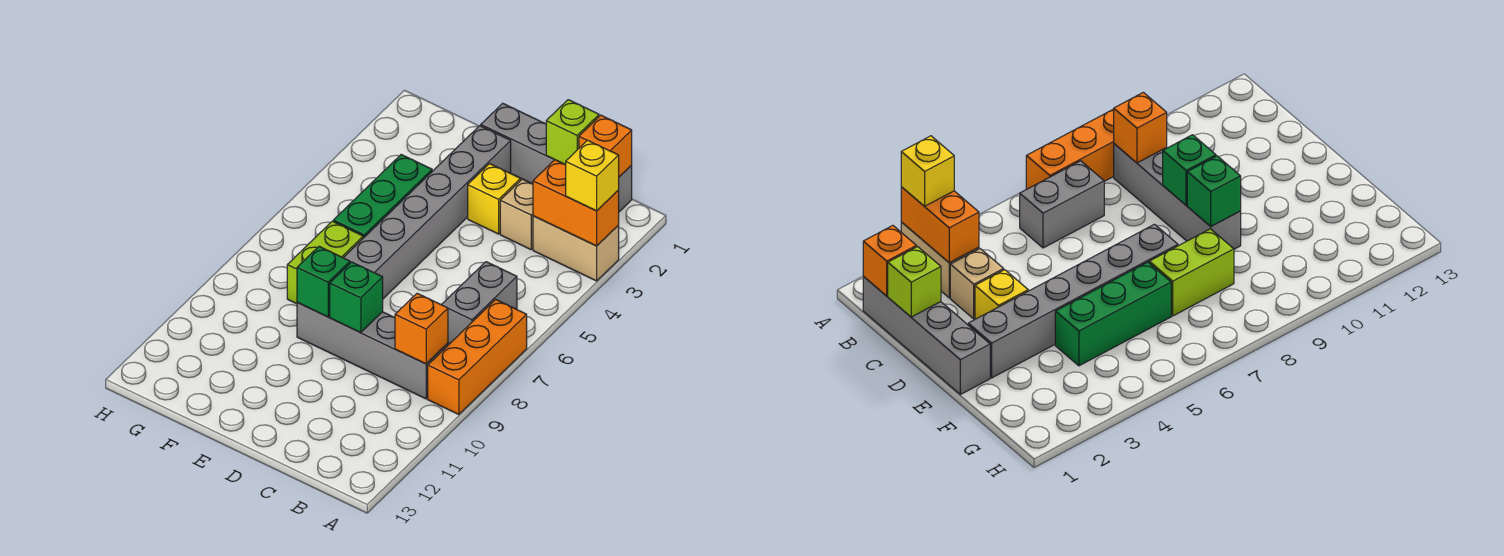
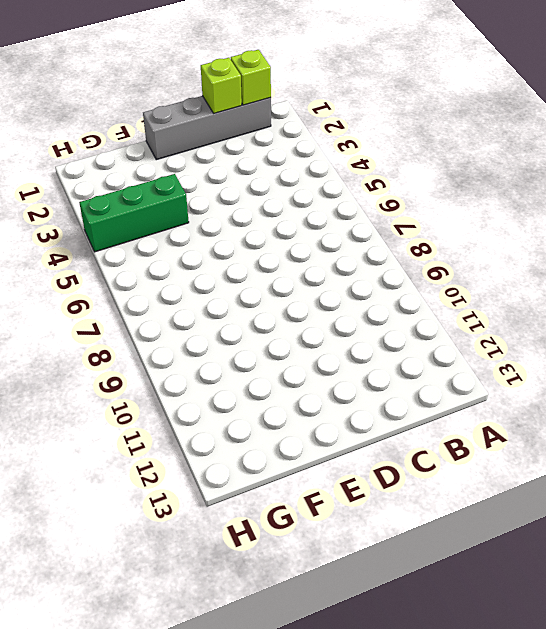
lime 1x1 brick [231,50,271,105] -> orange 1x1 brick [579,115,632,177]
green 1x3 brick [79,174,189,252] -> green 1x3 brick turned to [333,155,432,238]
none -> tan 1x2 brick [533,216,619,281]
none -> orange 1x3 brick [428,299,527,415]
none -> grey 1x2 brick [441,262,517,344]

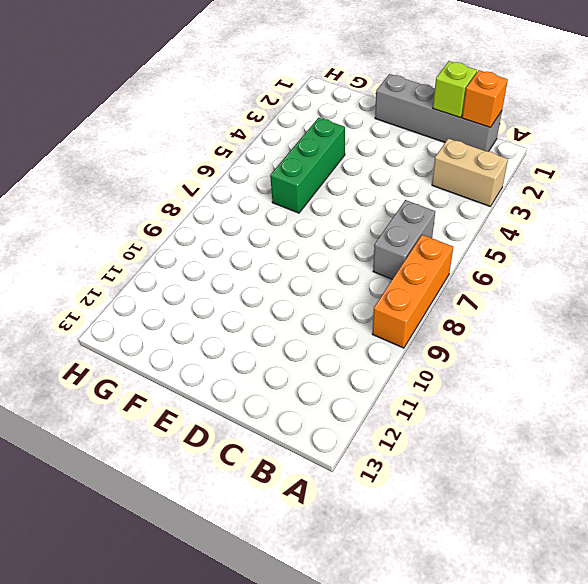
none -> grey 1x4 brick [297,303,448,399]
none -> tan 1x1 brick [500,179,533,249]
none -> yellow 1x1 brick [468,164,521,234]

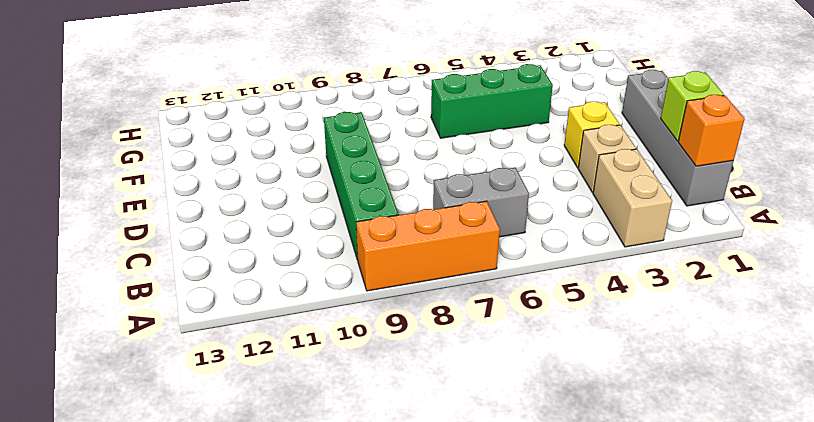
green 1x4 brick [324,112,399,260] -> grey 1x4 brick [297,303,448,399]
none -> grey 1x6 brick [344,126,511,299]
none -> lime 1x2 brick [287,221,363,304]
none -> orange 1x2 brick [533,160,619,246]

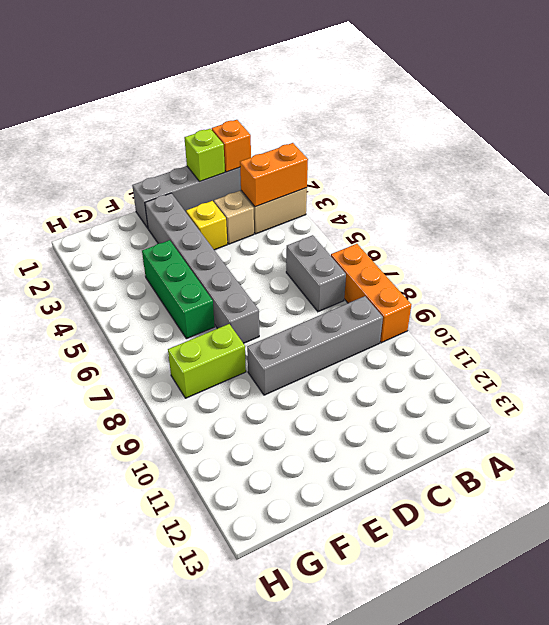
lime 1x2 brick [168,324,246,398] -> lime 1x2 brick turned to [287,221,363,304]
none -> orange 1x1 brick [395,293,448,364]
none -> green 1x1 brick [330,262,383,333]
none -> green 1x1 brick [297,246,350,317]

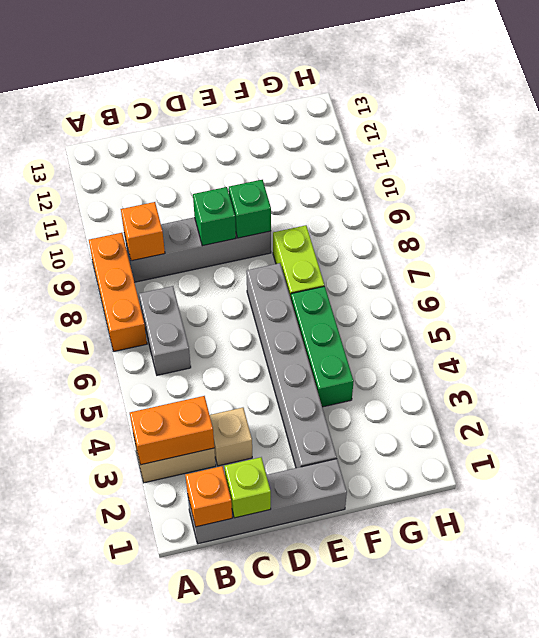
none -> yellow 1x1 brick [468,164,521,234]
none -> yellow 1x1 brick [566,140,619,211]

